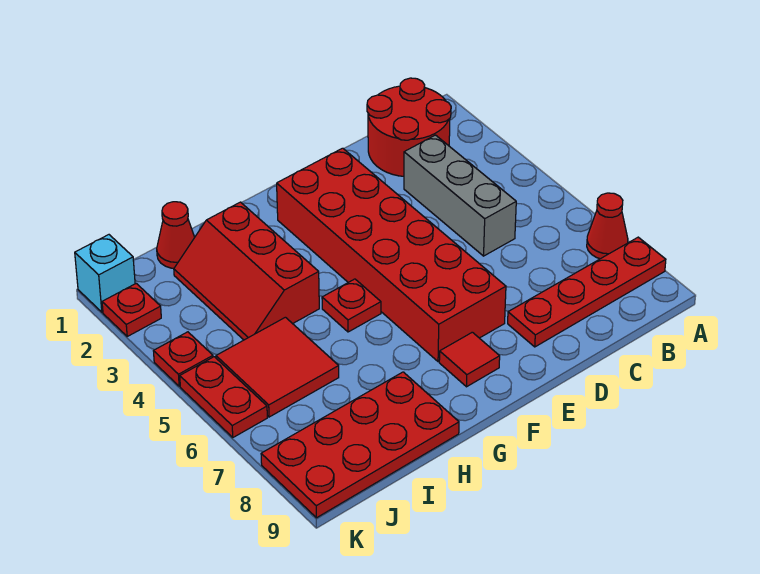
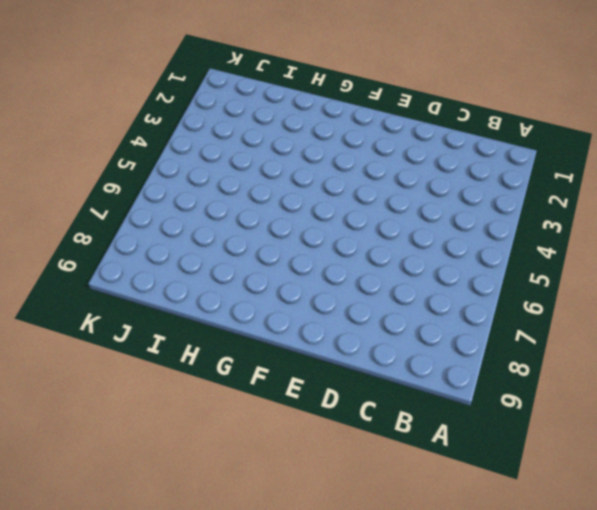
none -> red 1x1 cone [587,193,628,259]
none -> red 1x4 plate [508,237,666,347]
none -> red 2x2 round brick [367,78,451,176]

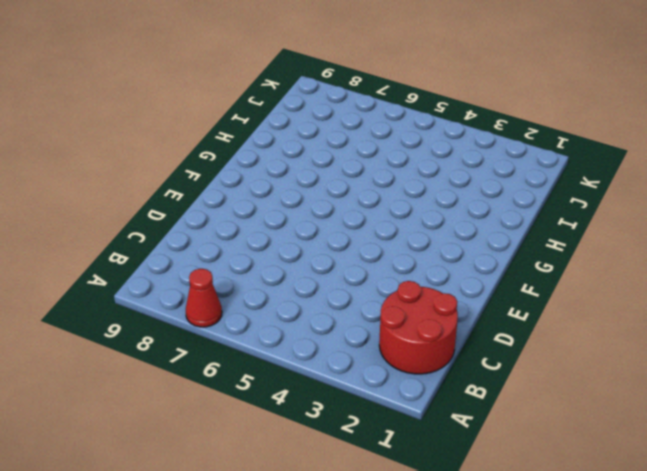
none -> red 1x4 plate [508,237,666,347]
none -> grey 1x3 brick [404,135,516,256]
none -> red 2x6 brick [277,148,506,362]

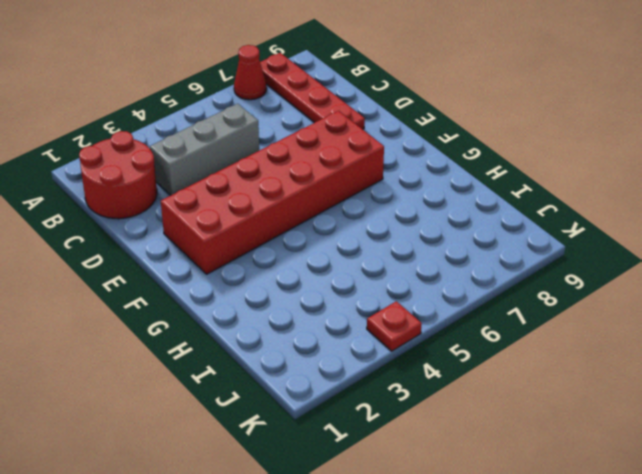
none -> red 1x1 tile [439,332,500,387]
none -> red 1x1 plate [322,279,381,332]
none -> red 2x3 slope [174,202,319,340]

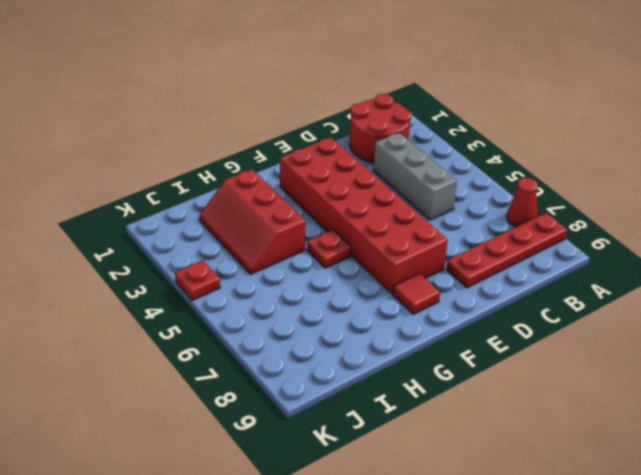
none -> red 2x4 plate [261,372,459,518]
none -> red 1x1 cone [157,202,195,268]
none -> red 2x2 tile [216,317,339,417]

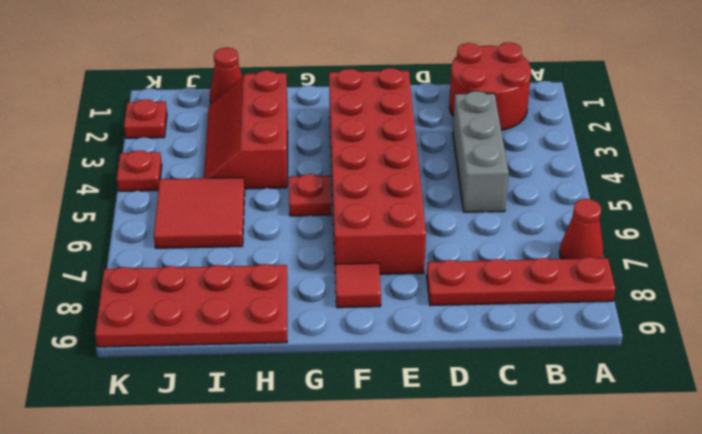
none -> cyan 1x1 brick [75,235,135,312]
none -> red 1x2 plate [180,357,267,437]

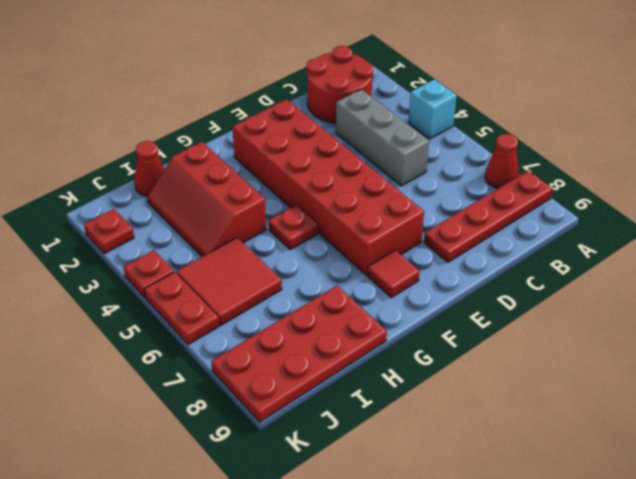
cyan 1x1 brick [408,79,457,139] -> cyan 1x1 brick moved to [75,235,135,312]

